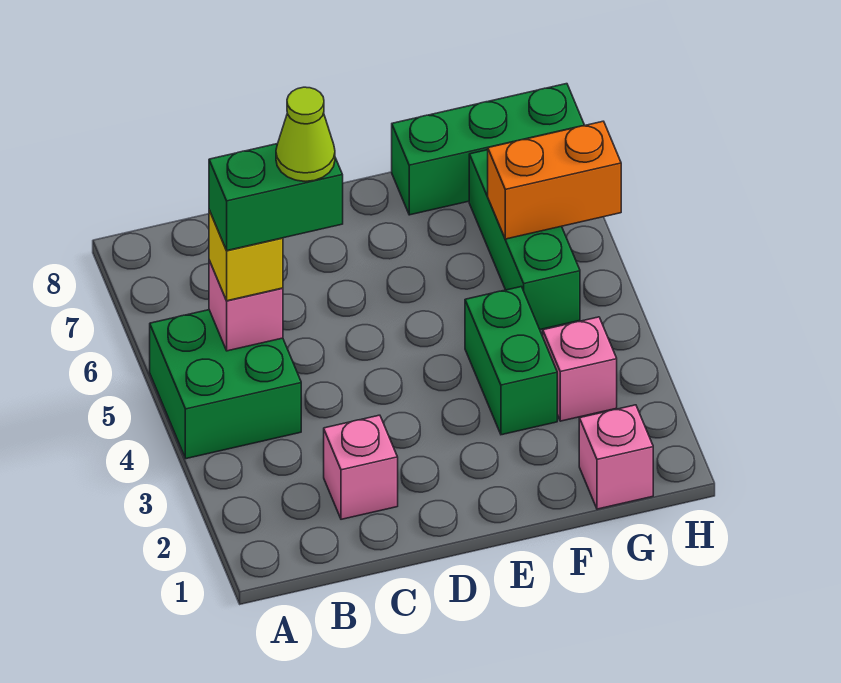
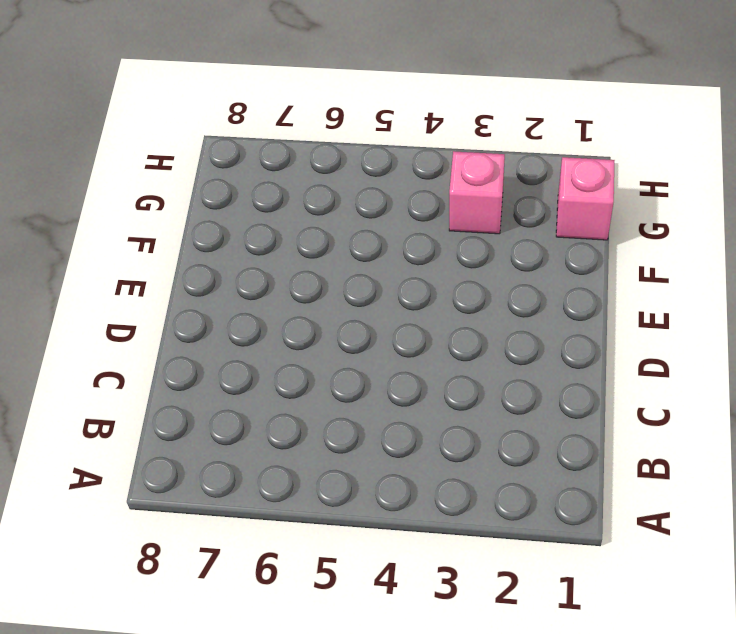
none -> green 2x2 brick [150,310,301,459]
none -> pink 1x1 brick [324,415,398,519]
none -> green 1x2 brick [465,287,557,435]

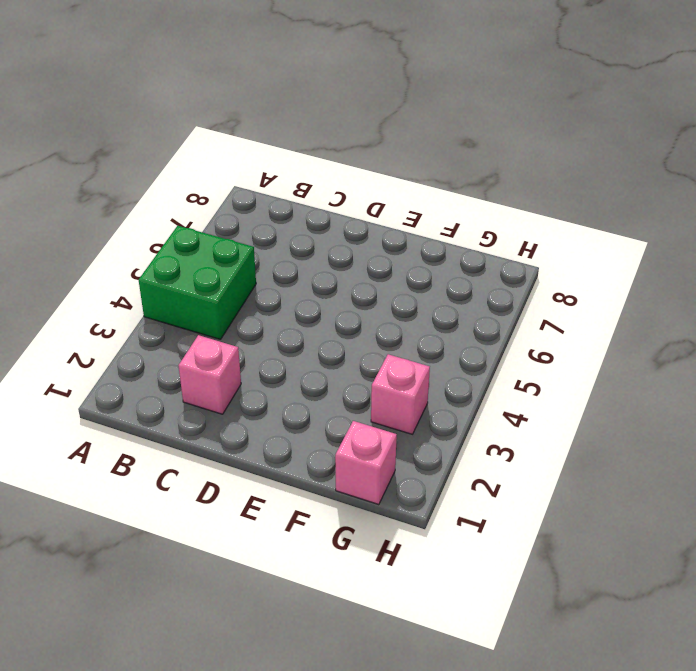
none -> green 1x2 brick [465,287,557,435]
none -> green 1x3 brick [392,84,584,215]
none -> green 1x3 brick [469,150,580,329]

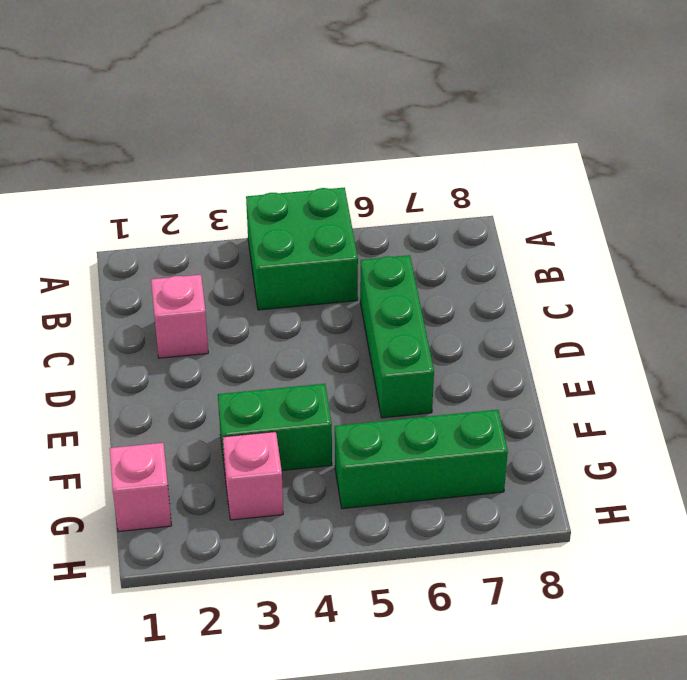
green 1x3 brick [360,255,434,418] -> green 1x3 brick moved to [392,84,584,215]
none -> pink 1x1 brick [209,260,283,351]
none -> orange 1x2 brick [488,121,621,239]
none -> yellow 1x1 brick [209,210,283,301]

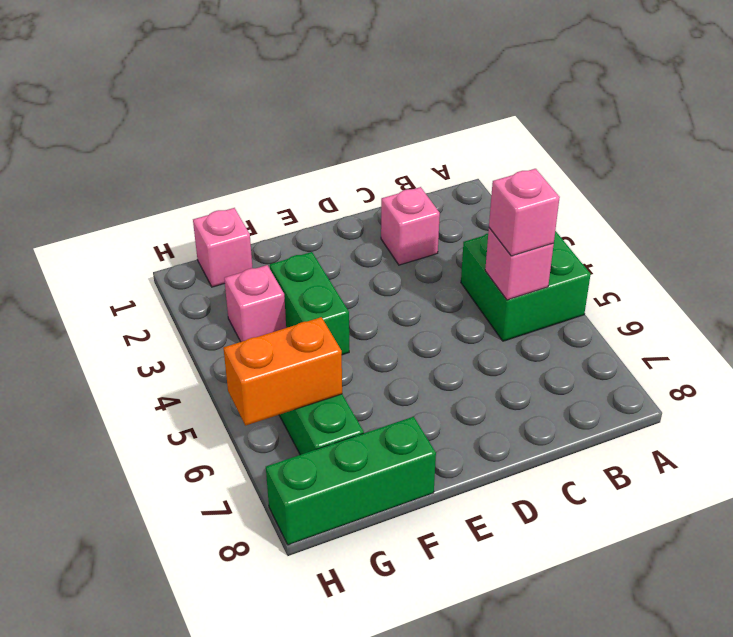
pink 1x1 brick [489,169,560,256] -> yellow 1x1 brick [209,210,283,301]
none -> green 1x2 brick [209,144,343,251]
none -> lime 1x1 cone [276,87,335,181]

